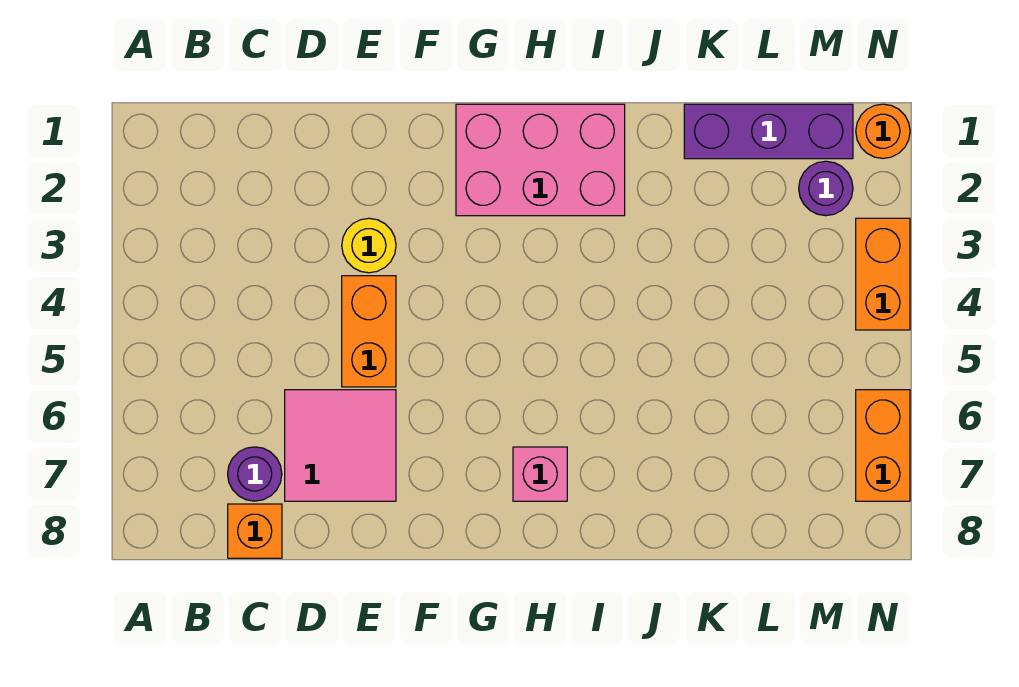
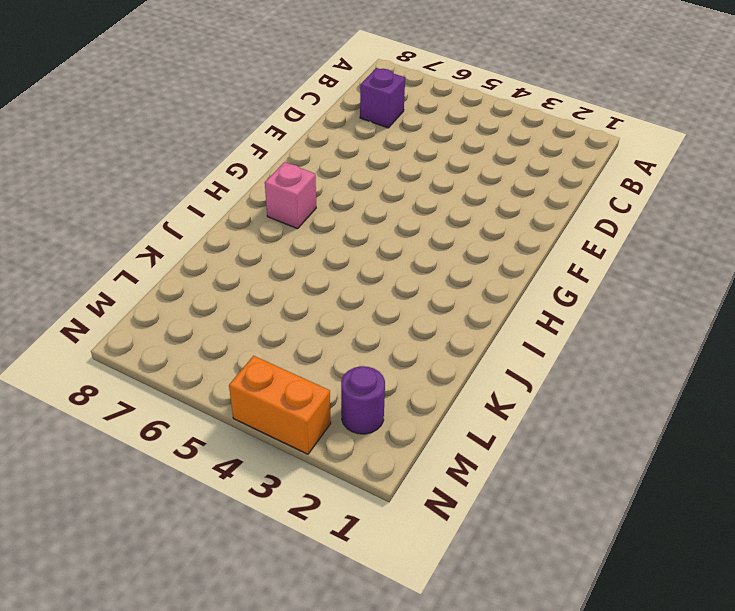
purple 1x1 brick [360,68,405,128] -> purple 1x1 round brick [228,447,282,501]
none -> orange 1x1 brick [228,504,282,558]
none -> pink 2x2 tile [285,390,396,501]
none -> yellow 1x1 round brick [342,218,396,273]

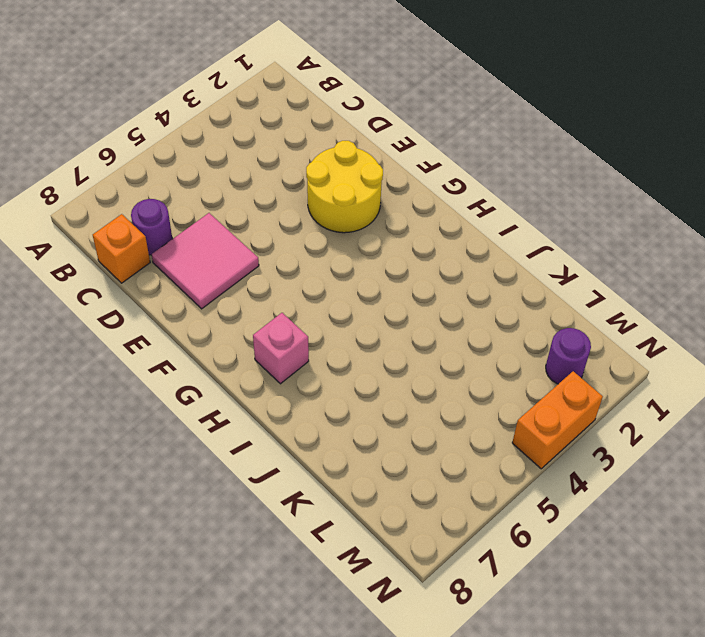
yellow 2x2 round brick [306,141,383,233] -> yellow 1x1 round brick [342,218,396,273]
none -> orange 1x2 brick [342,276,396,387]
none -> pink 2x3 brick [456,104,625,216]
none -> purple 1x3 brick [684,104,853,159]

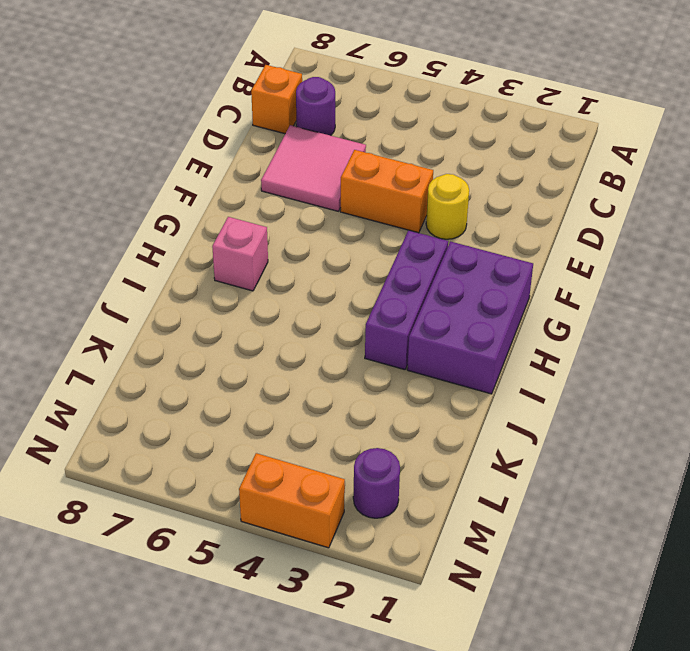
purple 2x3 brick [407,242,533,394] -> pink 2x3 brick [456,104,625,216]
purple 1x3 brick [365,230,448,370] -> purple 1x3 brick moved to [684,104,853,159]
none -> orange 1x1 round brick [856,104,910,158]
none -> orange 1x2 brick [856,390,910,501]

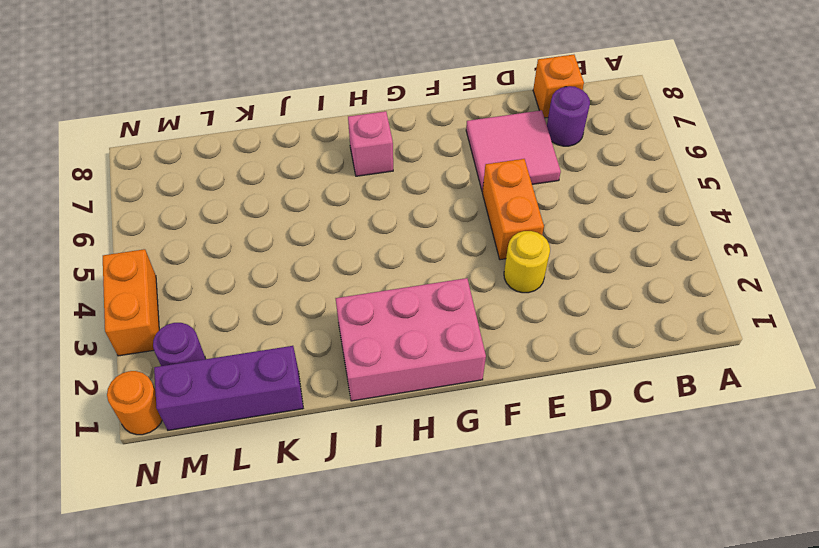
none -> orange 1x2 brick [856,390,910,501]

